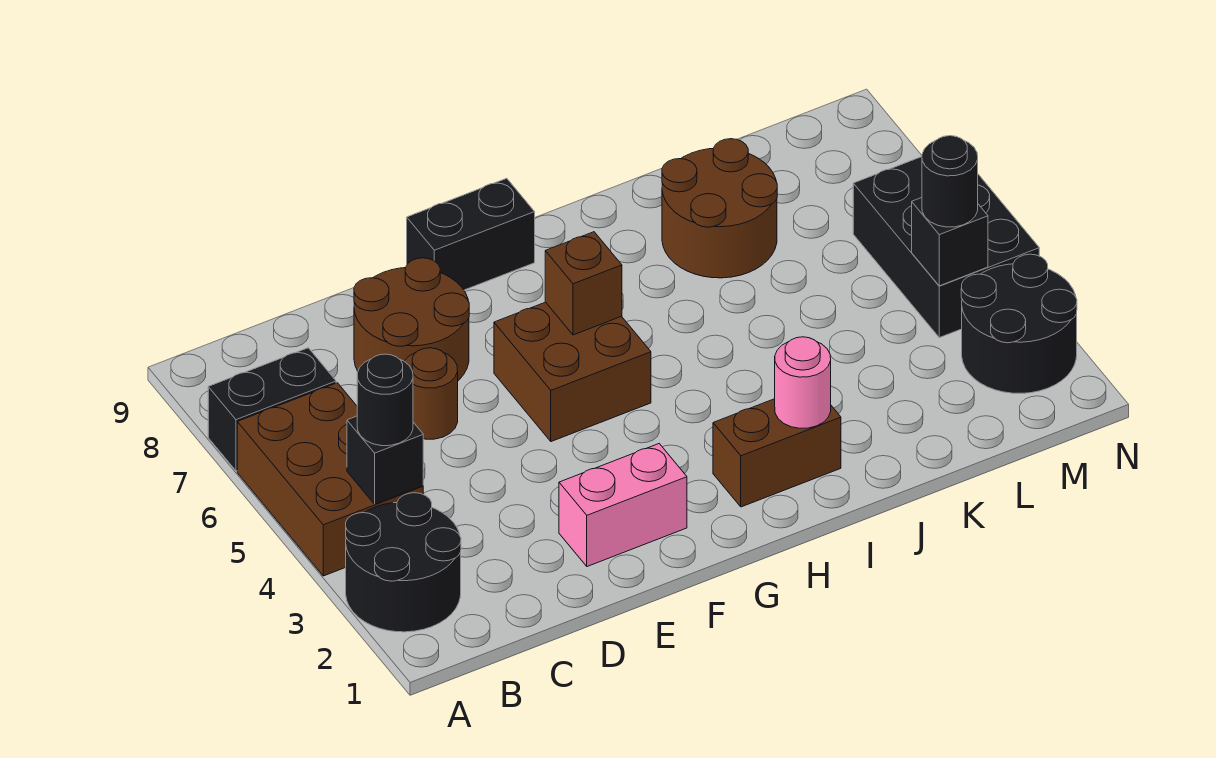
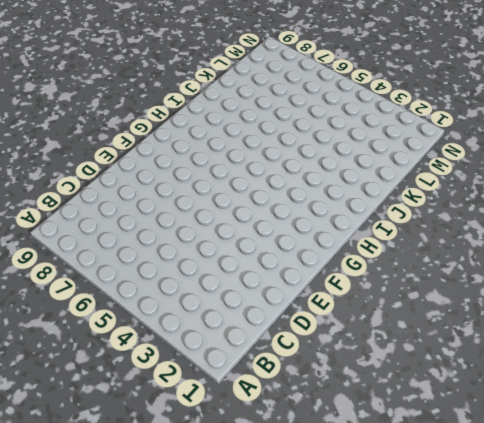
none -> black 2x2 round brick [346,493,461,632]
none -> brown 2x3 brick [237,383,423,576]
none -> black 1x2 brick [208,348,336,471]

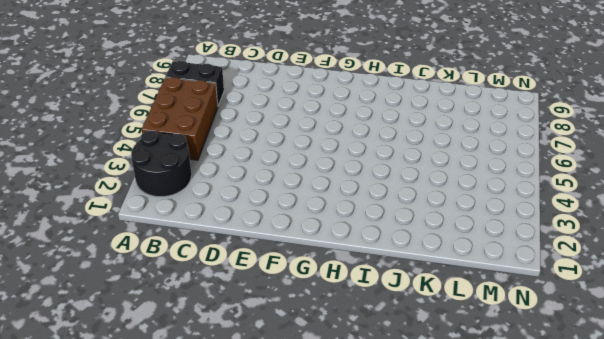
none -> brown 1x1 round brick [404,348,458,439]
none -> brown 2x2 round brick [354,258,469,381]
none -> pink 1x2 brick [559,444,687,567]

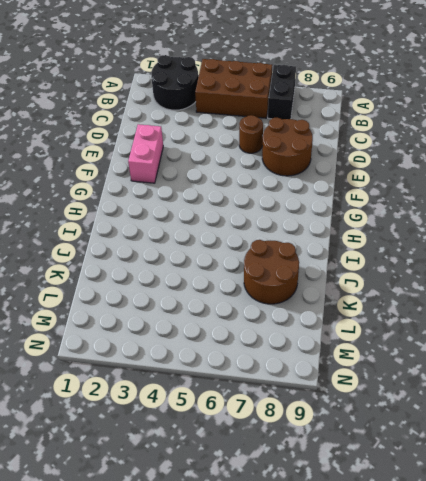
none -> brown 2x2 brick [494,302,651,442]
none -> black 1x2 brick [407,178,535,290]
none -> brown 1x2 brick [713,399,841,507]

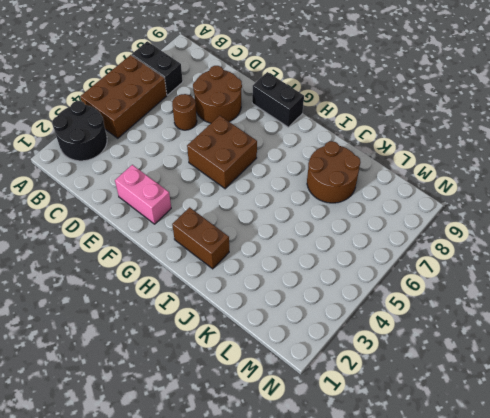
none -> black 2x2 round brick [961,254,1077,393]
none -> black 2x3 brick [853,157,1039,338]
none -> black 1x1 brick [347,416,423,504]

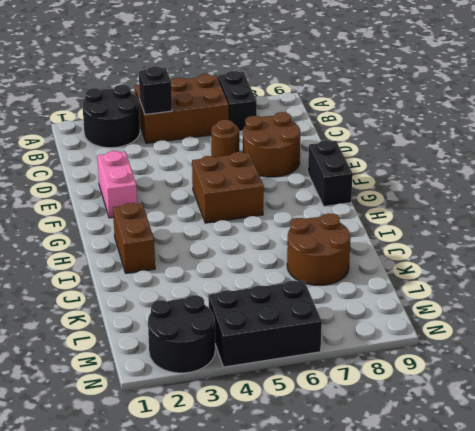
none -> brown 1x1 brick [545,232,622,335]
none -> pink 1x1 round brick [775,337,831,428]
none -> black 1x1 brick [912,198,988,286]

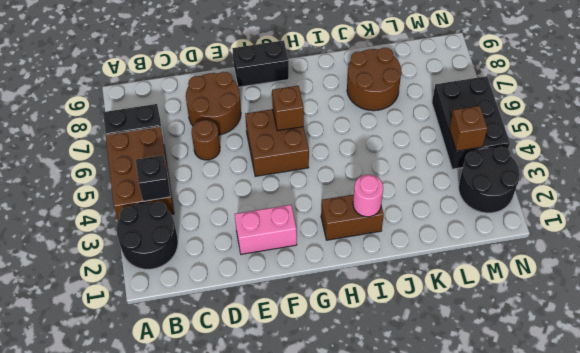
brown 1x1 brick [449,106,487,151] -> black 1x1 brick [912,198,988,286]
none -> black 1x1 round brick [357,354,413,446]
none -> black 1x1 round brick [922,136,978,227]

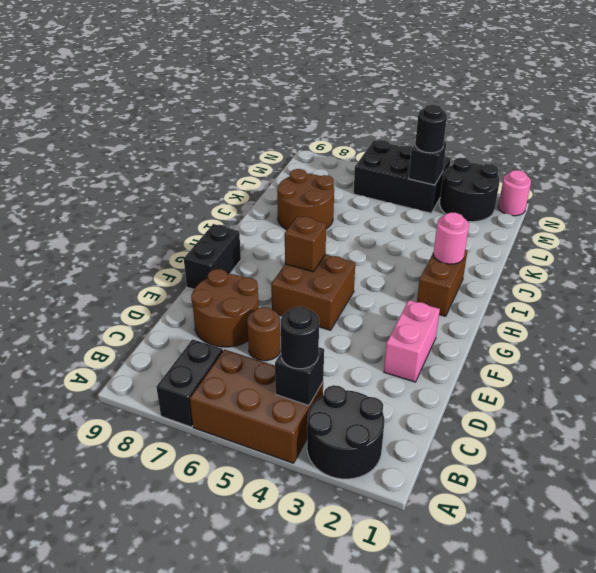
pink 1x1 round brick [498,170,531,216] -> none

